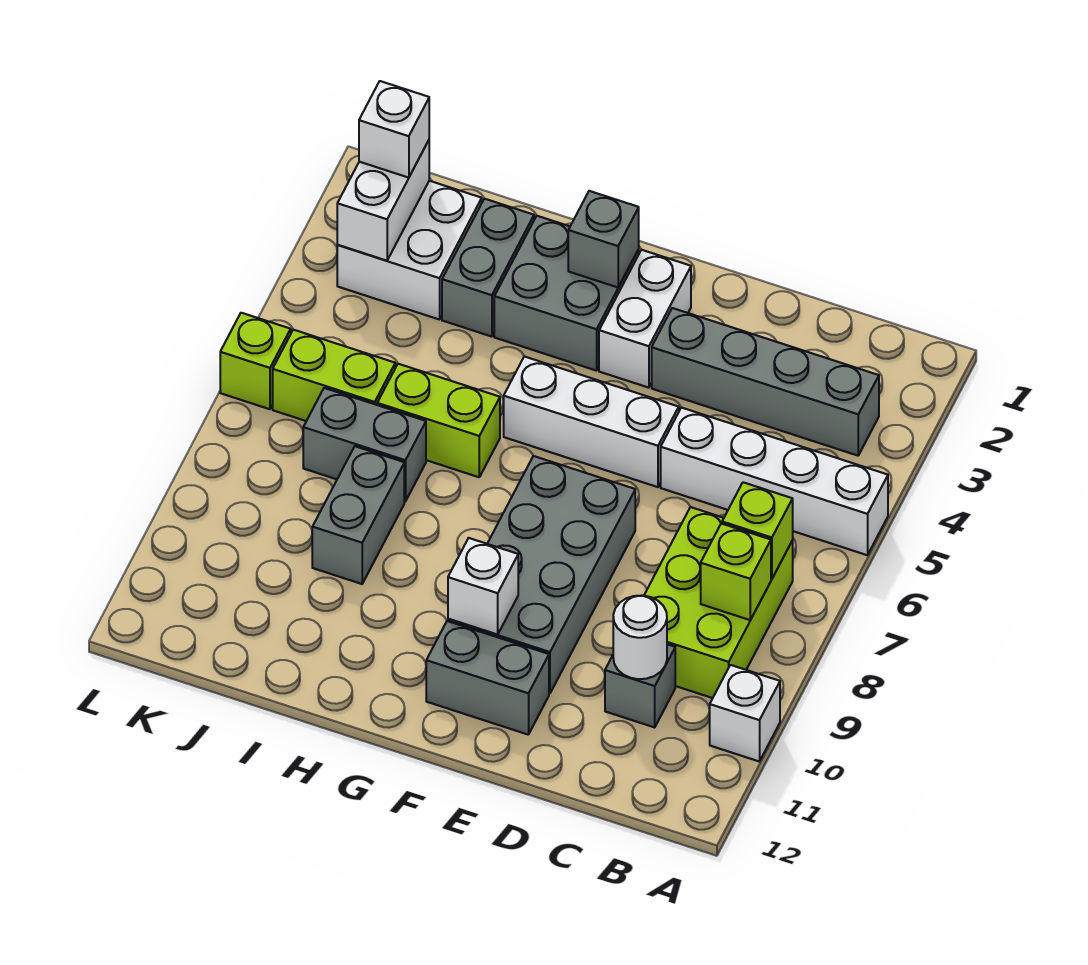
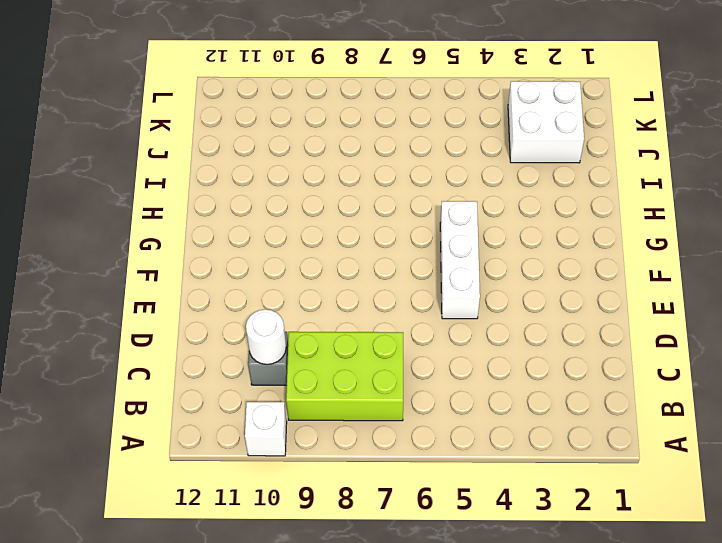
none -> white 1x4 brick [661,408,888,555]
none -> grey 1x4 brick [652,308,879,456]
none -> grey 2x4 brick [448,456,635,693]

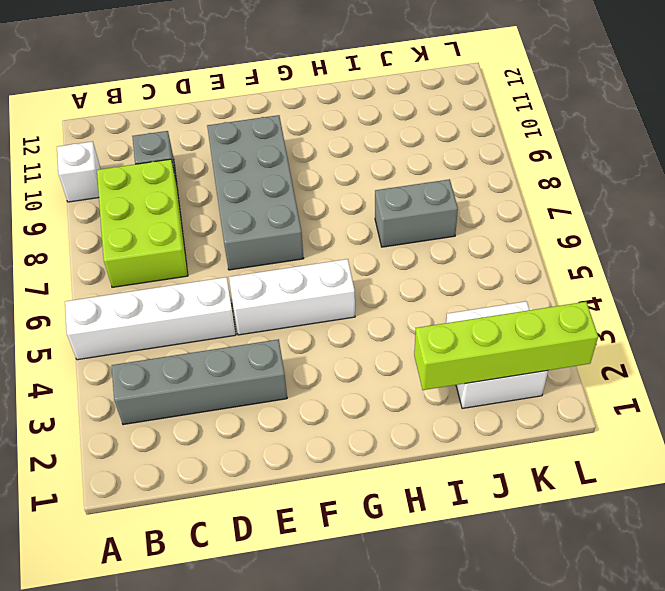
lime 1x4 brick [414,302,598,390] -> white 1x2 brick [337,140,429,261]
none -> grey 1x2 brick [426,621,549,735]
none -> white 1x2 brick [599,250,691,388]
none -> grey 2x2 brick [494,216,639,371]

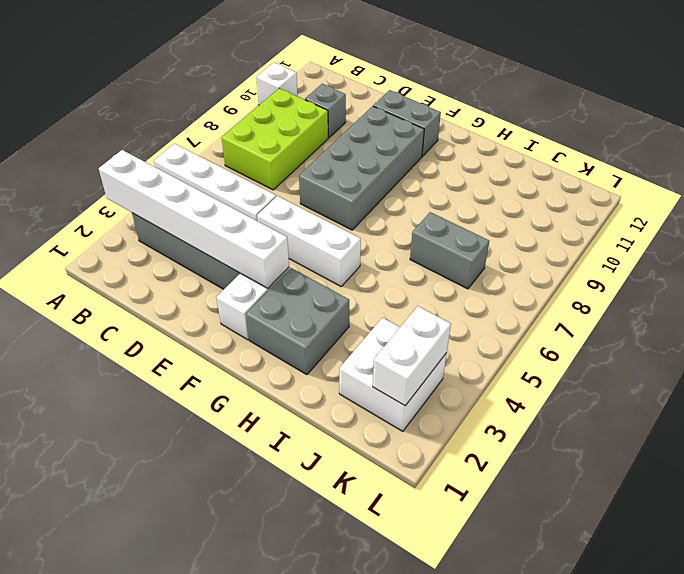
white 1x6 brick [99,150,289,288] -> none
none -> lime 1x2 brick [377,364,500,477]
none -> grey 1x2 brick [442,199,534,337]
none -> grey 1x2 brick [312,446,404,584]

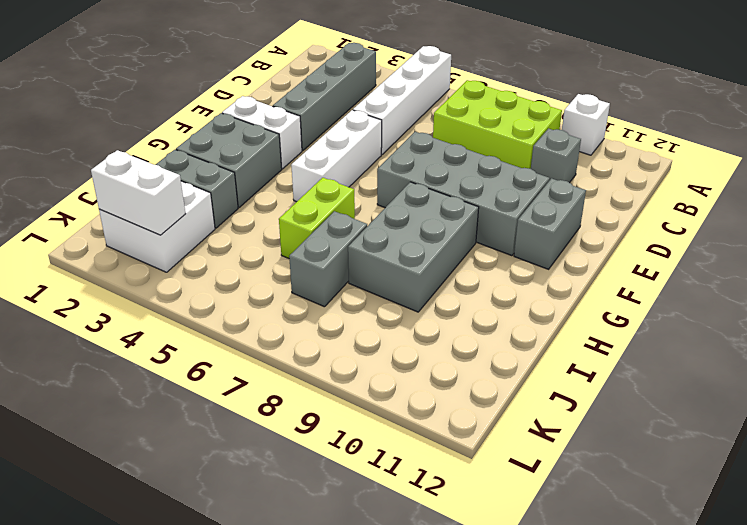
grey 2x3 brick [348,182,479,312] -> grey 1x2 brick [312,446,404,584]
none -> lime 1x2 brick [273,330,395,421]
none -> lime 1x1 brick [220,313,291,409]
none -> lime 1x1 brick [722,482,793,579]

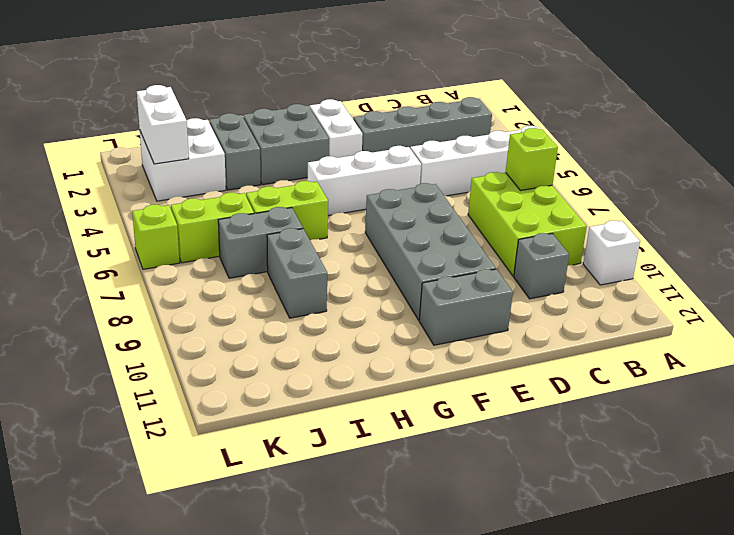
none -> lime 1x1 brick [701,524,771,620]
none -> white 1x1 round brick [613,595,667,679]
none -> white 1x1 brick [448,538,518,635]

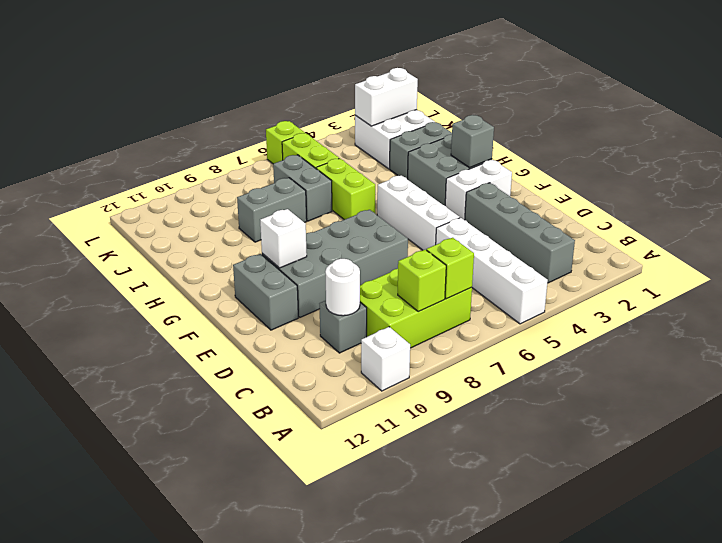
none -> white 1x1 brick [359,81,429,178]

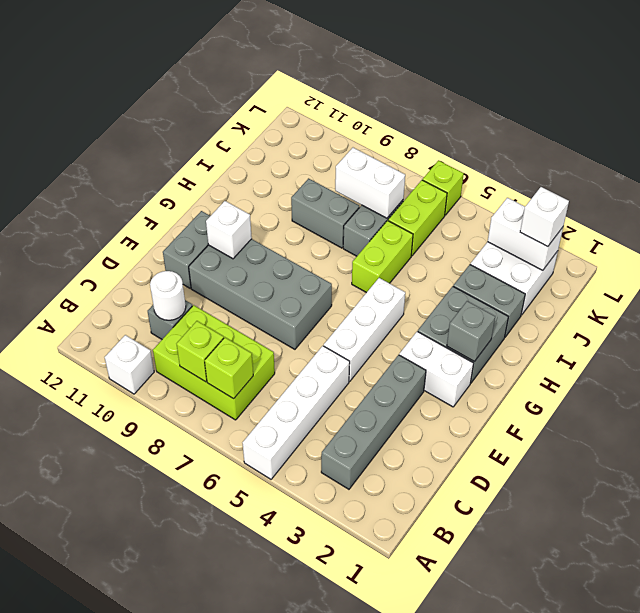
white 1x2 brick [335,148,405,218] -> none

